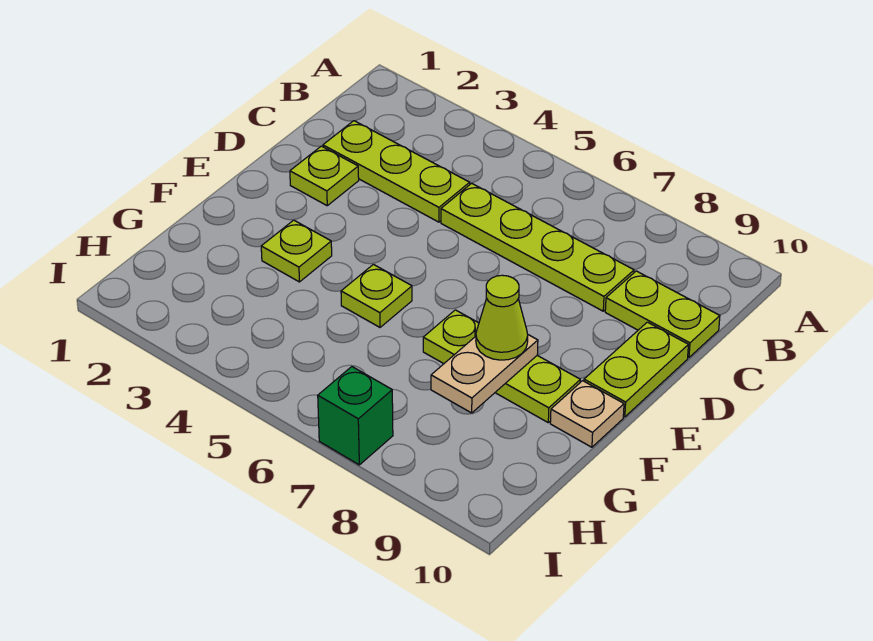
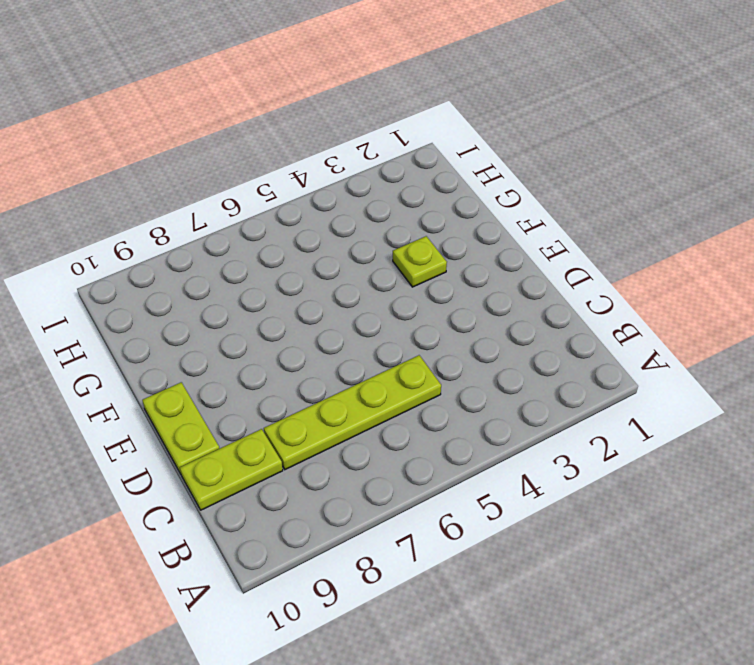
none -> lime 1x3 plate [323,121,470,222]
none -> lime 1x1 plate [290,146,359,206]
none -> lime 1x1 plate [341,264,412,327]

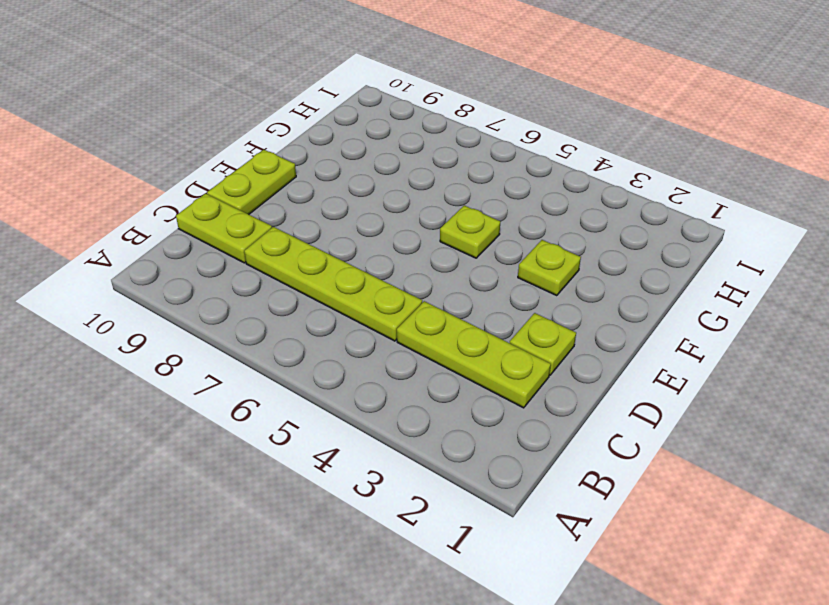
none -> lime 1x3 plate [423,310,580,422]
none -> tan 1x1 plate [550,381,624,447]
none -> green 1x1 brick [318,367,393,465]

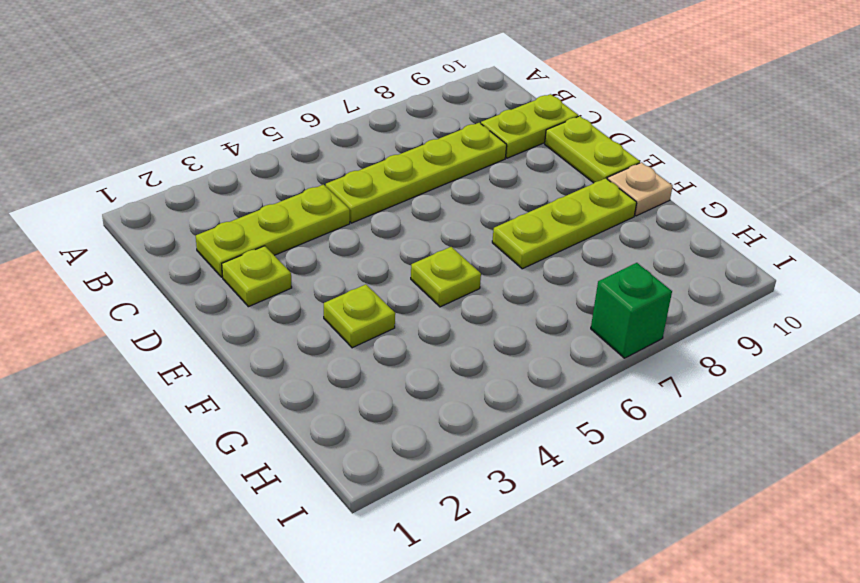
none -> tan 1x2 plate [431,335,538,413]
none -> lime 1x1 cone [476,275,528,360]

